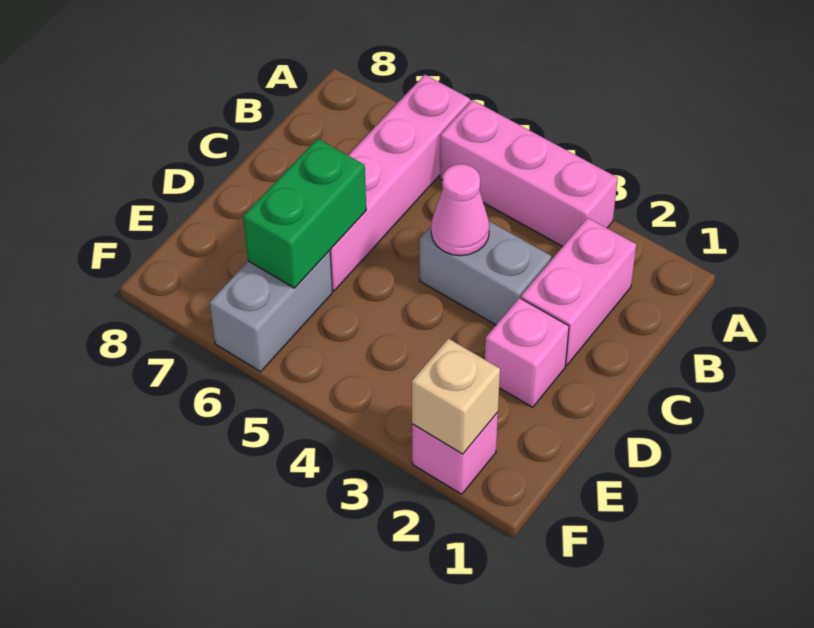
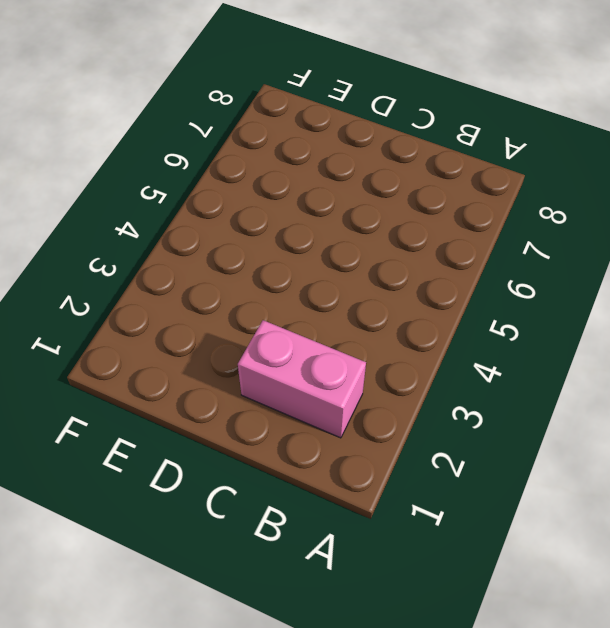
none -> pink 1x3 brick [440,100,618,247]
none -> pink 1x4 brick [330,75,470,291]

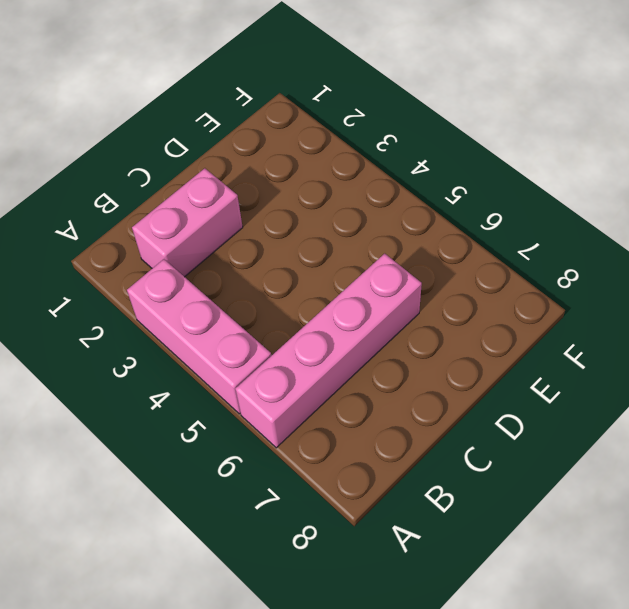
none -> grey 1x2 brick [420,221,551,325]
none -> pink 1x1 brick [485,298,569,407]

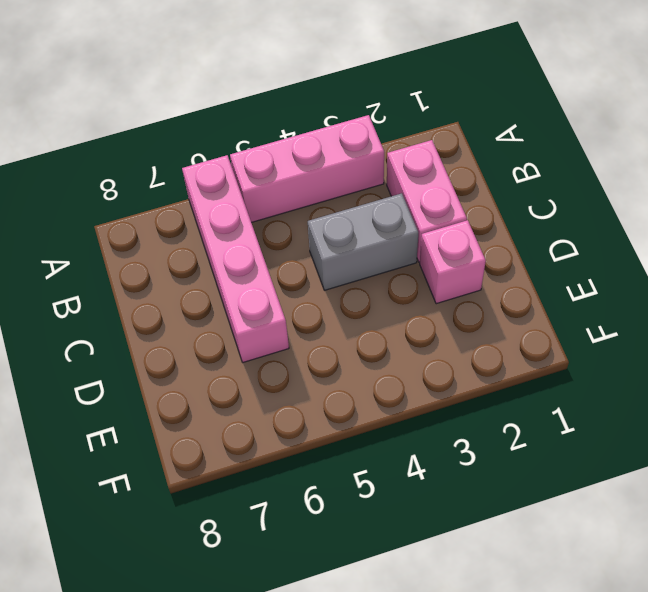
none -> grey 1x2 brick [210,250,332,372]
none -> pink 1x1 brick [412,412,498,494]

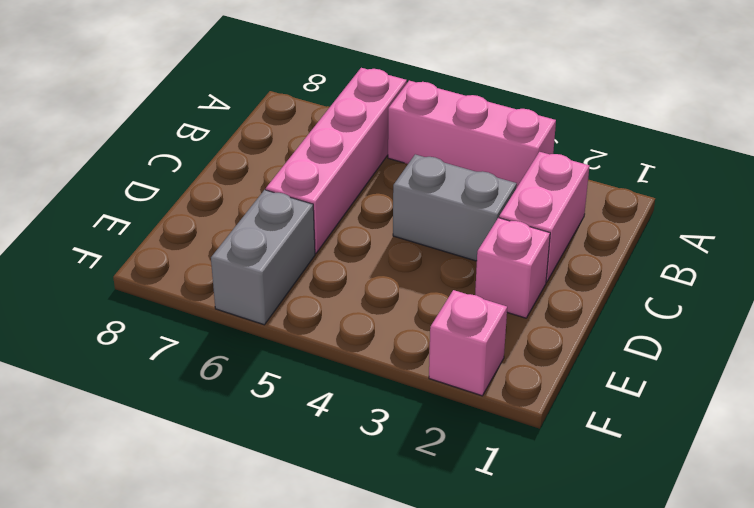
none -> pink 1x1 cone [431,164,490,256]
none -> green 1x2 brick [243,139,366,288]

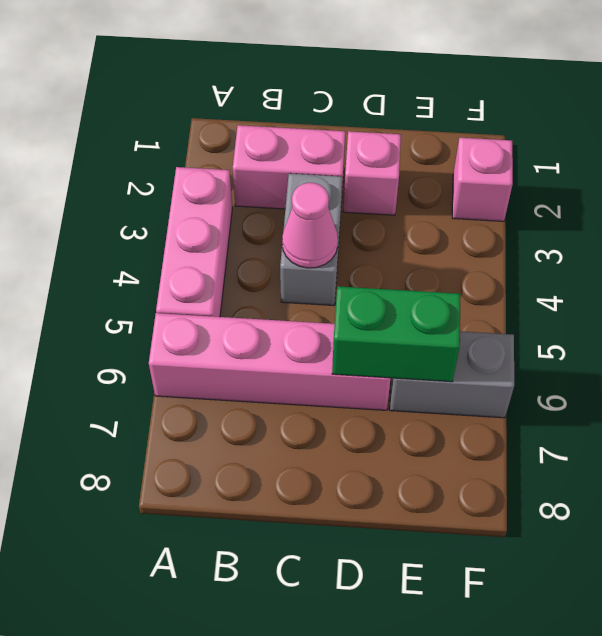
none -> tan 1x1 brick [412,339,500,454]

